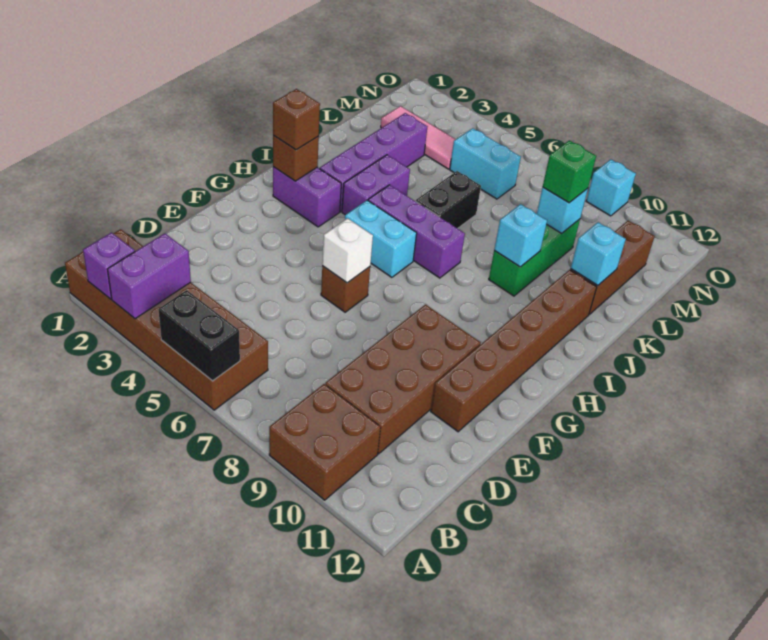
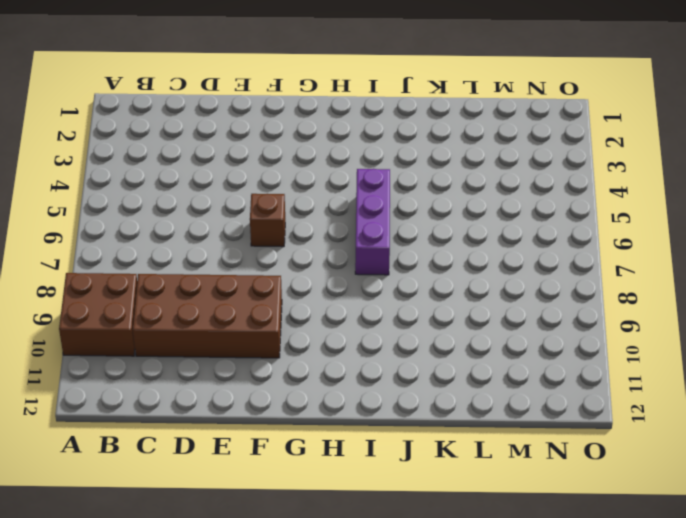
none -> brown 2x6 brick [65,229,268,410]
none -> brown 1x6 brick [431,270,597,432]
none -> purple 1x2 brick [273,167,341,227]

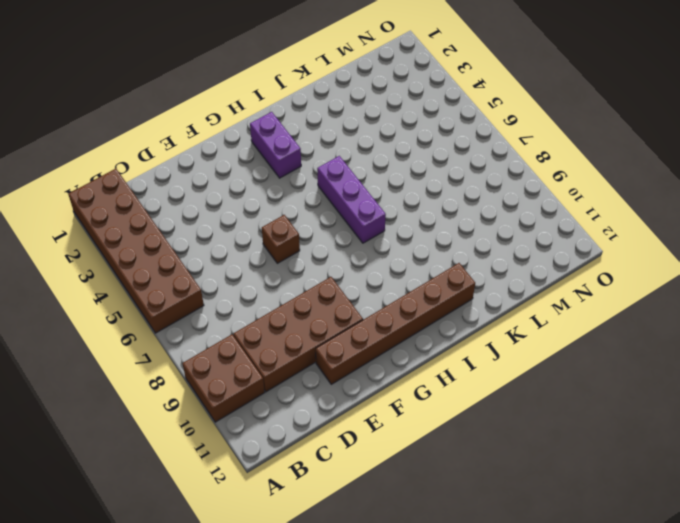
none -> cyan 1x2 brick [345,200,417,277]
none -> purple 1x4 brick [320,113,427,212]
none -> purple 1x2 brick [342,155,410,215]

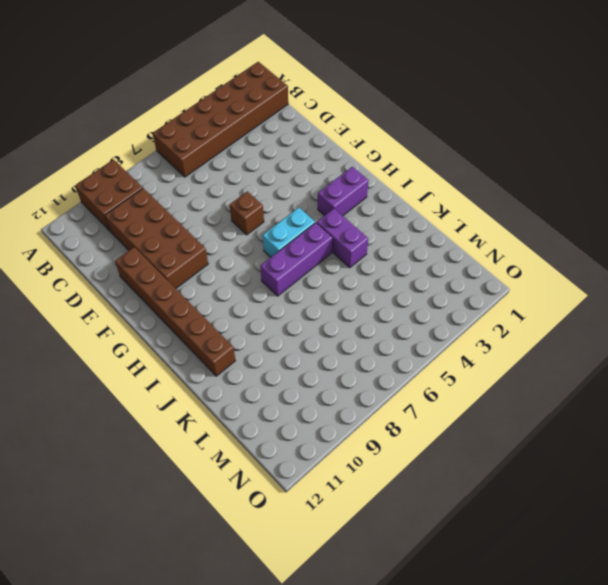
none -> purple 1x4 brick [320,113,427,212]
none -> black 1x2 brick [416,171,481,228]
none -> green 1x3 brick [489,219,580,296]

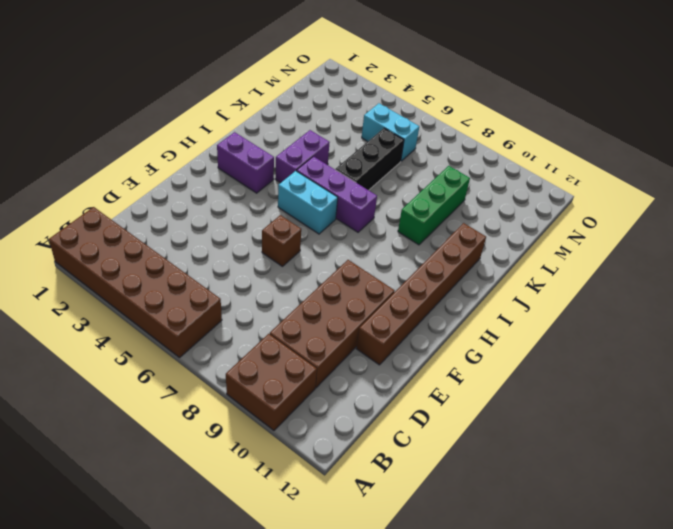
black 1x3 brick [335,128,404,190] -> black 1x2 brick [416,171,481,228]
none -> purple 1x4 brick [320,113,427,212]
none -> brown 1x3 brick [570,220,655,314]
none -> pink 1x3 tile [381,106,456,169]

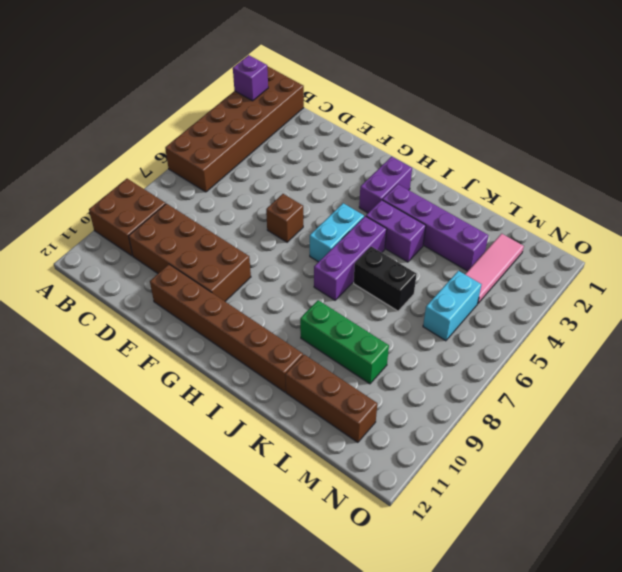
none -> cyan 1x1 brick [586,159,636,216]
none -> purple 1x2 brick [107,233,191,319]
none -> black 1x2 brick [158,290,240,381]

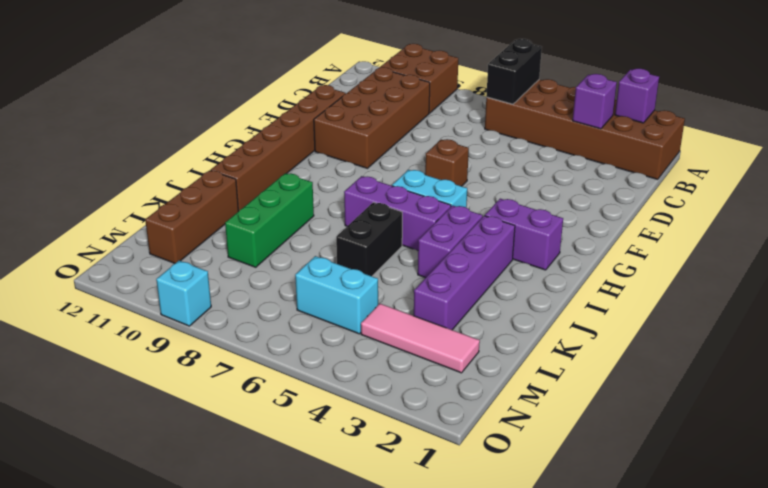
black 1x2 brick [486,39,542,104] -> black 1x2 brick turned to [158,290,240,381]
purple 1x1 brick [573,74,617,129] -> purple 1x2 brick [107,233,191,319]
none -> white 1x1 brick [322,218,373,283]
none -> brown 1x1 brick [273,135,319,181]
none -> cyan 1x1 brick [494,204,547,267]

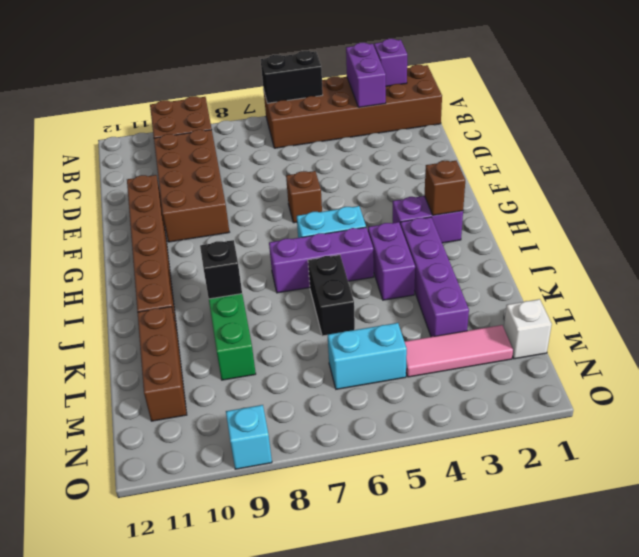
black 1x1 brick [200,240,242,299] -> cyan 1x1 brick [494,204,547,267]
white 1x1 brick [504,299,552,359] -> white 1x1 brick moved to [322,218,373,283]
none -> cyan 1x1 brick [571,222,626,286]
none -> cyan 1x1 brick [537,187,588,233]
none -> brown 1x1 brick [273,89,320,150]

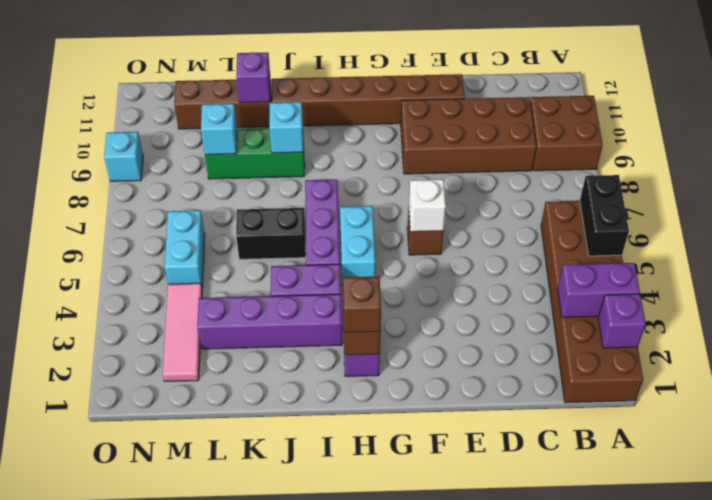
purple 1x1 brick [236,52,270,103] -> cyan 1x1 brick [571,222,626,286]
none -> green 1x1 brick [543,140,596,203]

